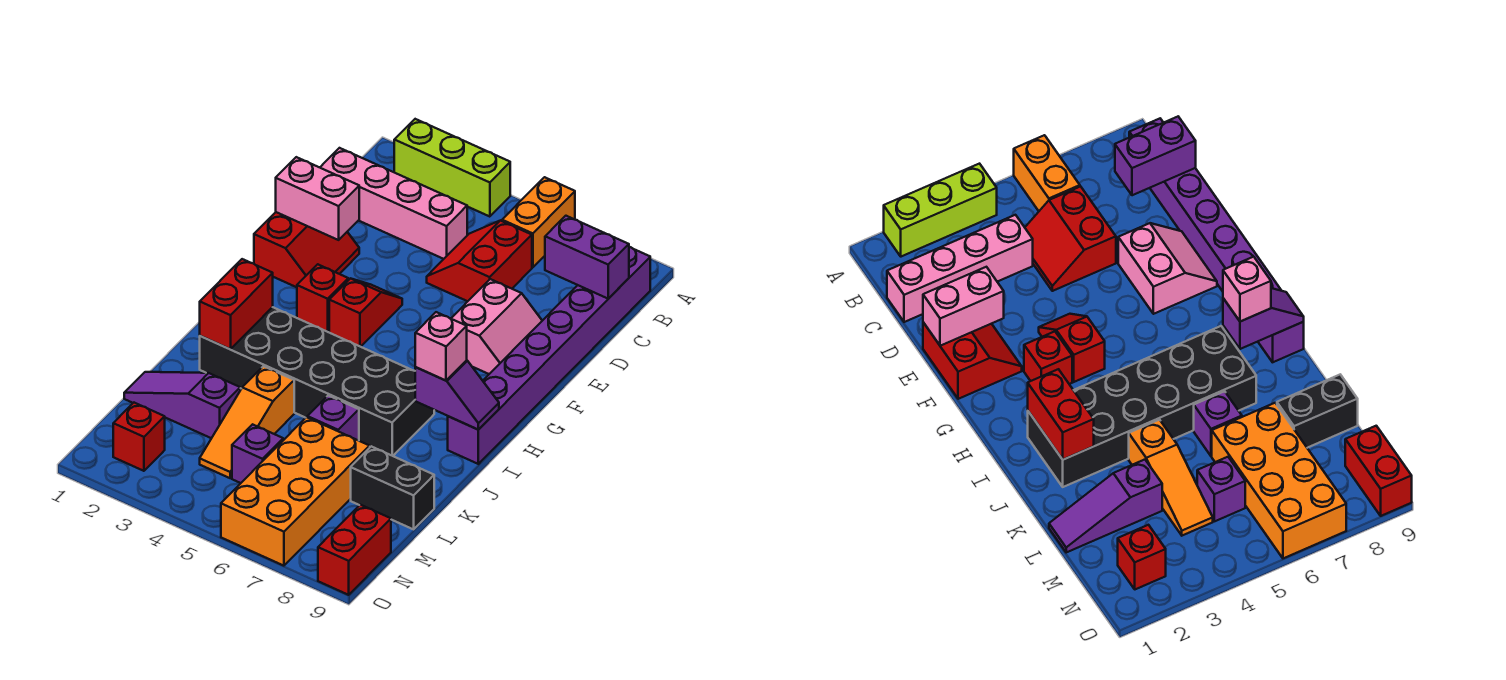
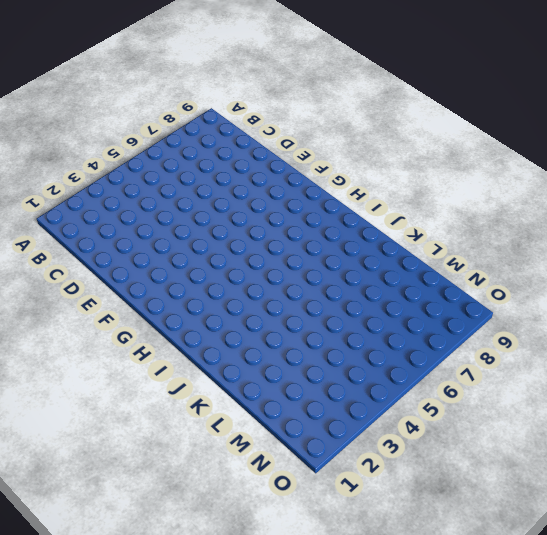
none -> lime 1x3 brick [394,119,510,217]
none -> orange 1x2 brick [502,177,575,268]
none -> purple 1x8 brick [448,247,650,464]

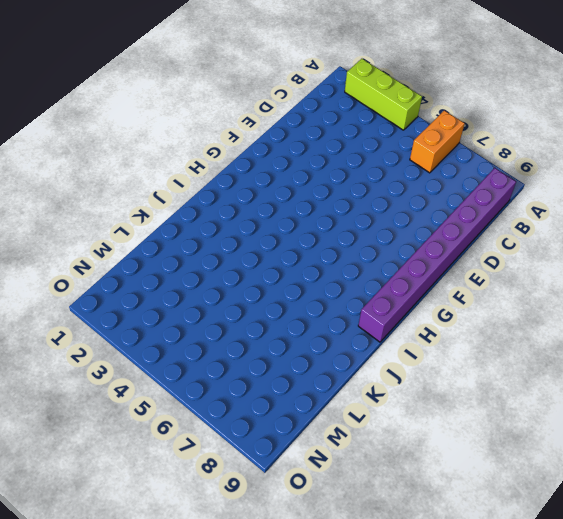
none -> pink 1x4 brick [320,148,467,259]
none -> red 2x2 slope [427,220,532,301]
none -> red 2x2 slope [254,212,359,287]

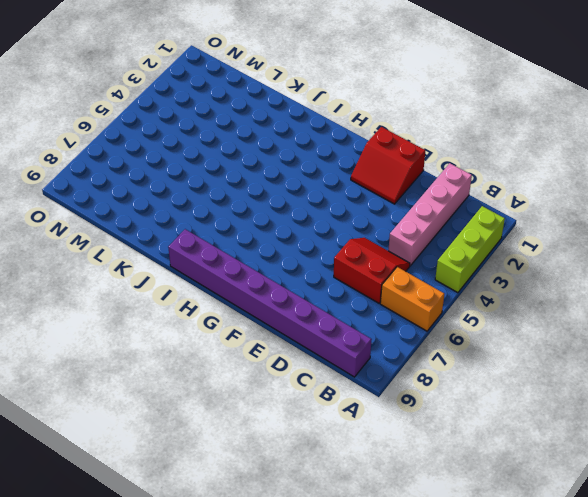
none -> pink 2x2 slope [451,279,542,374]
none -> red 1x2 slope [329,278,402,347]
none -> red 1x1 brick [297,264,348,332]

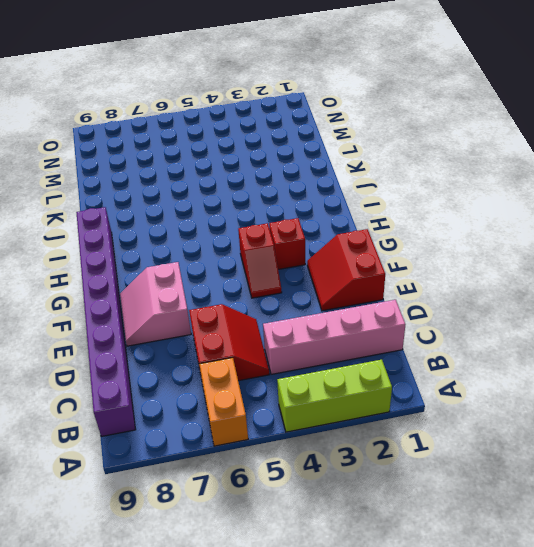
none -> black 2x6 brick [200,307,434,456]
none -> orange 1x3 slope [200,366,294,478]
none -> purple 1x1 brick [307,395,359,441]

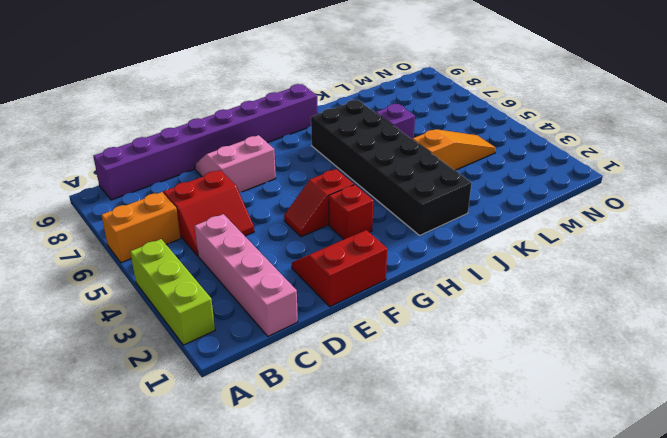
none -> purple 1x3 slope [124,372,240,438]
none -> orange 2x4 brick [221,417,370,566]
none -> black 1x2 brick [351,446,434,529]

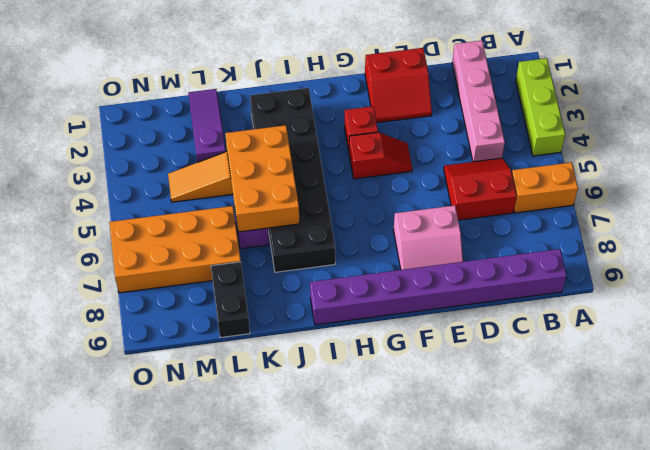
orange 2x3 brick [225,125,299,232] -> none
none -> purple 1x1 brick [232,424,283,483]
none -> red 1x1 brick [113,403,165,471]
none -> red 1x2 brick [318,505,391,595]

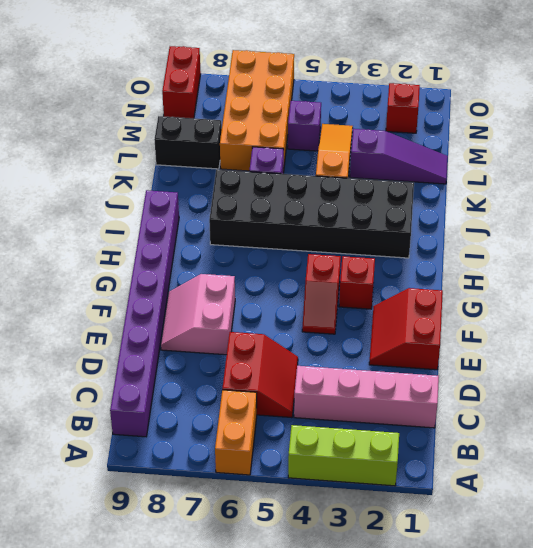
none -> purple 1x2 brick [545,216,629,299]
none -> pink 1x2 brick [276,157,359,240]
none -> red 1x2 brick [200,259,273,349]

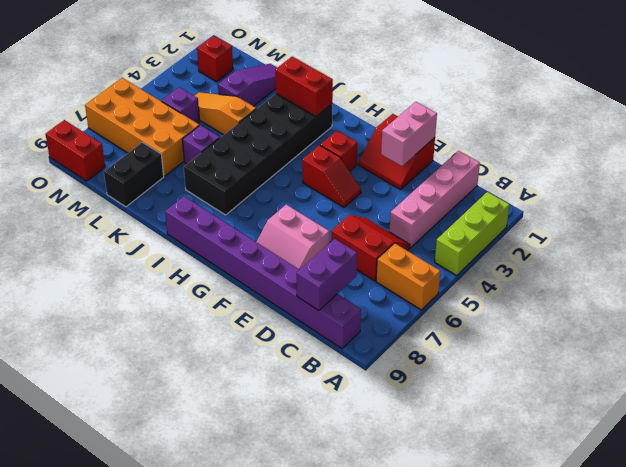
none -> purple 1x2 slope [415,360,499,430]
none -> pink 1x1 brick [415,312,467,381]

